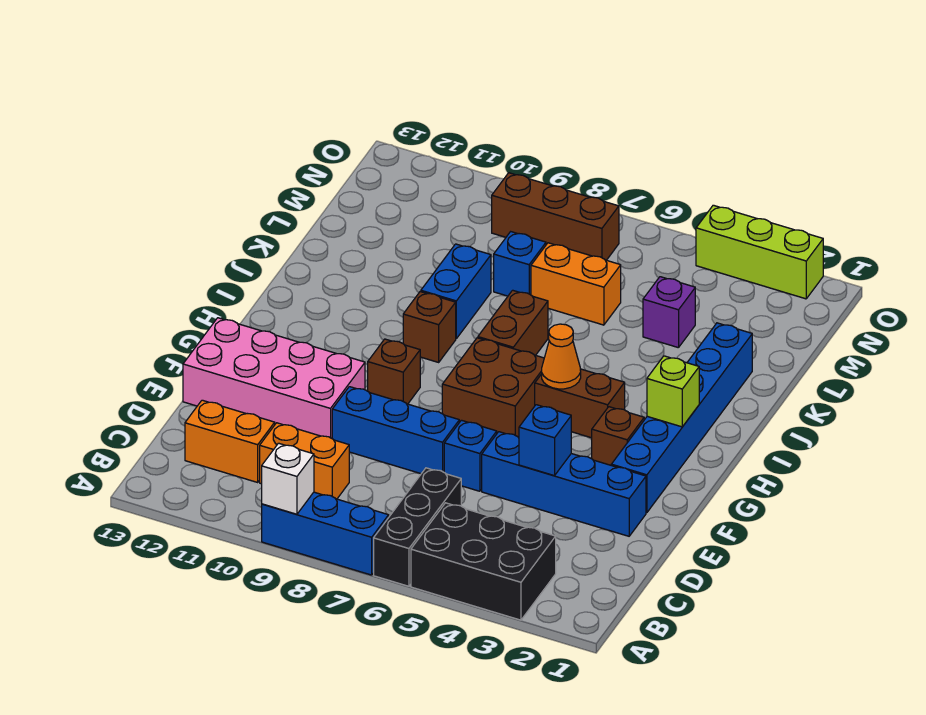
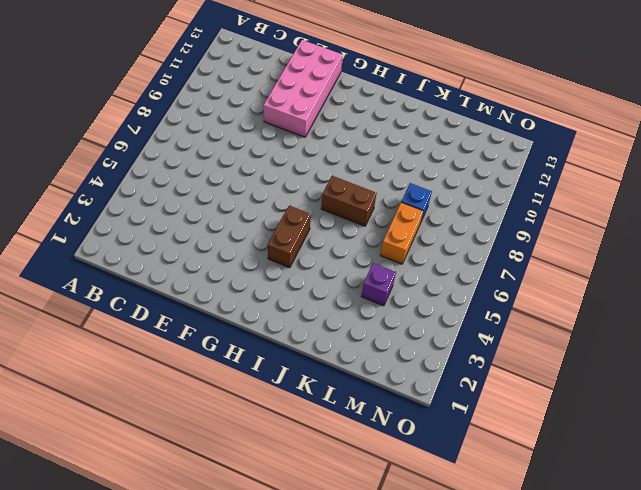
none -> black 2x3 brick [411,503,556,620]
none -> black 1x3 brick [374,468,461,586]
none -> blue 1x3 brick [262,492,389,575]

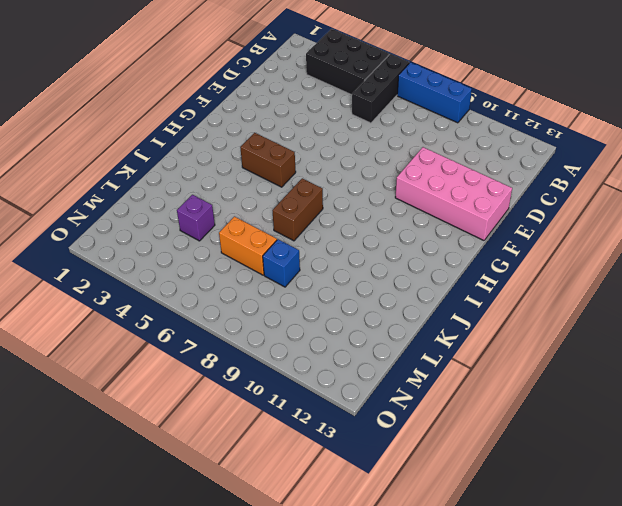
none -> orange 1x2 brick [260,423,349,499]
none -> orange 1x2 brick [185,400,275,482]
none -> blue 1x4 brick [482,432,646,536]

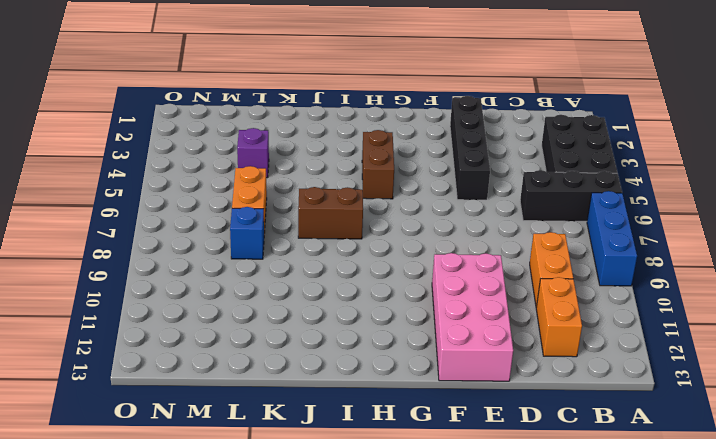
black 1x4 brick [450,96,490,200] -> blue 1x4 brick [482,432,646,536]
none -> blue 1x1 brick [444,420,497,491]
none -> blue 1x3 brick [332,387,459,474]
none -> blue 1x6 brick [611,323,752,513]

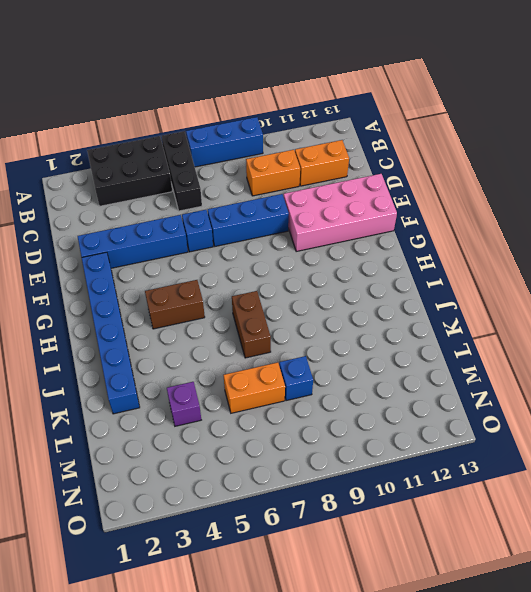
none -> brown 1x1 brick [592,407,644,465]
none -> brown 2x2 brick [442,338,544,438]
none -> brown 1x1 brick [368,339,420,404]

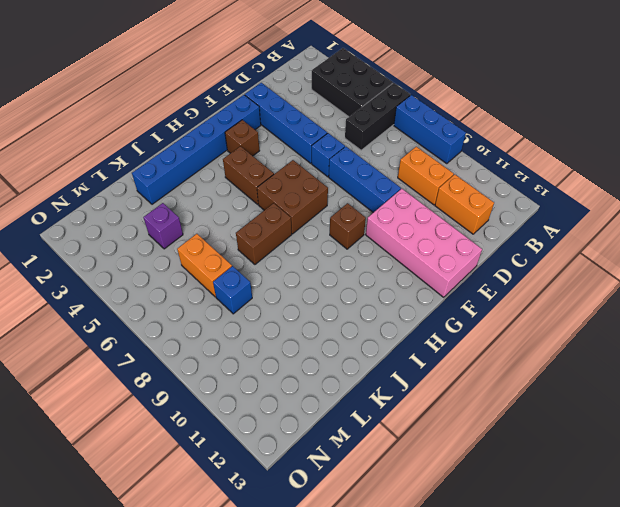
none -> brown 1x1 brick [403,292,456,362]
none -> blue 1x2 brick [421,244,491,338]
none -> brown 1x3 brick [492,173,619,260]

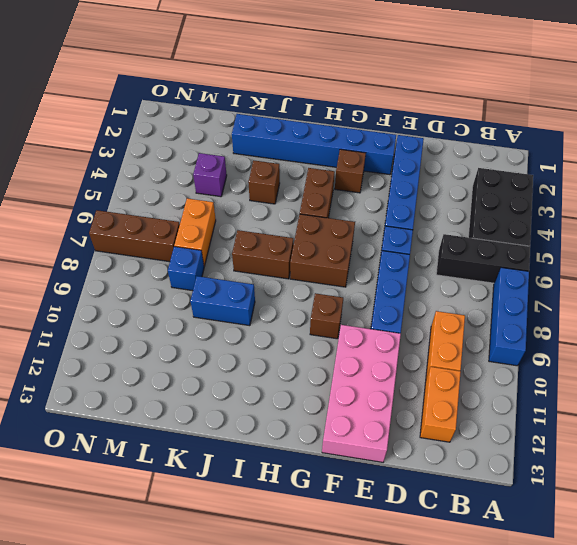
brown 1x1 brick [248,161,280,204] -> brown 1x1 brick moved to [403,292,456,362]
brown 1x3 brick [89,210,180,262] -> brown 1x3 brick turned to [492,173,619,260]
none -> lime 1x3 brick [696,205,823,299]
none -> white 1x1 brick [262,443,314,514]
none -> blue 1x1 brick [519,405,571,476]

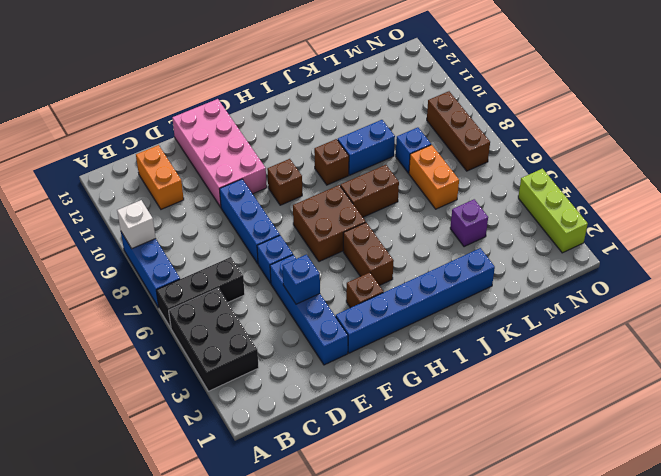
none -> orange 1x2 brick [260,423,349,499]
none -> lime 1x1 brick [647,356,699,427]
none -> orange 1x1 cone [542,324,581,389]

